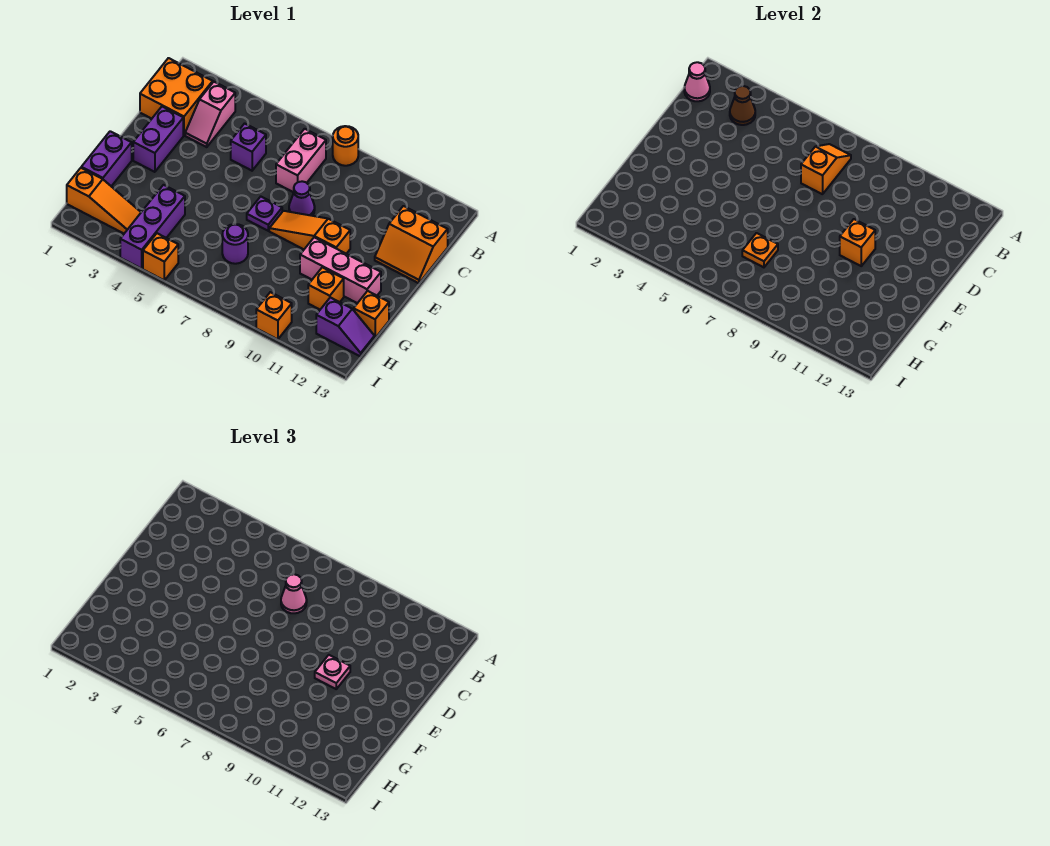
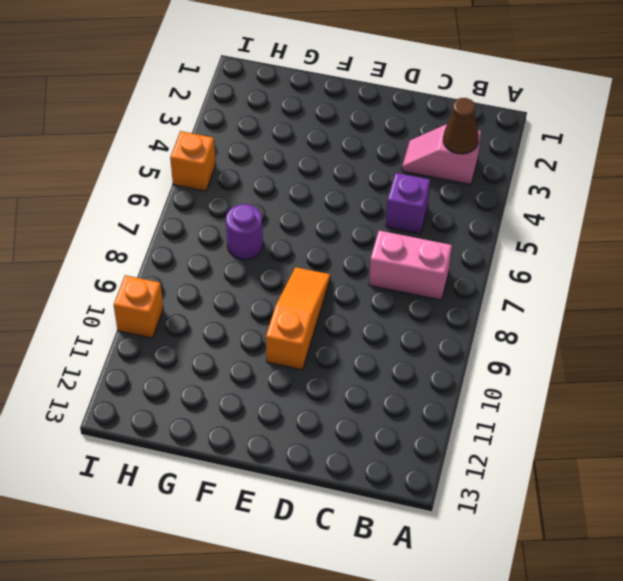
none -> orange 1x1 round brick [333,126,358,166]
none -> orange 2x2 brick [140,58,213,135]
none -> orange 2x2 slope [375,206,448,283]

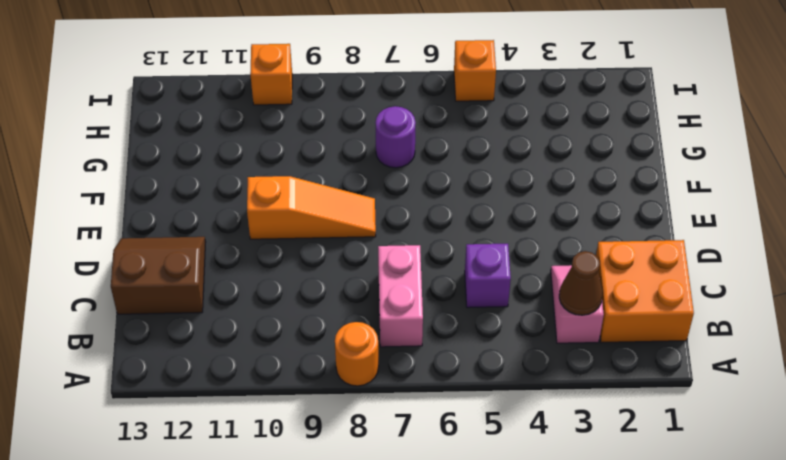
brown 2x2 slope [111,237,206,314] -> orange 2x2 slope [375,206,448,283]
none -> purple 1x2 brick [133,107,183,172]
none -> purple 1x1 cone [289,181,315,216]
none -> purple 1x1 plate [247,197,282,231]

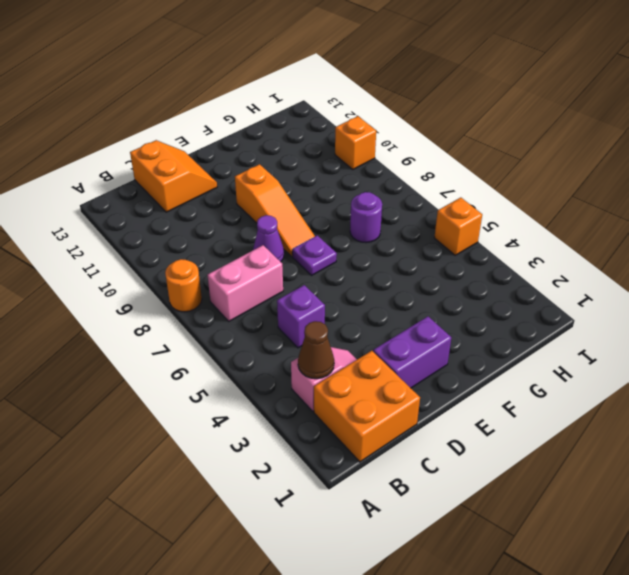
none -> purple 1x2 brick [81,131,132,186]
none -> pink 1x3 brick [300,237,381,303]
none -> purple 1x3 brick [120,185,185,269]

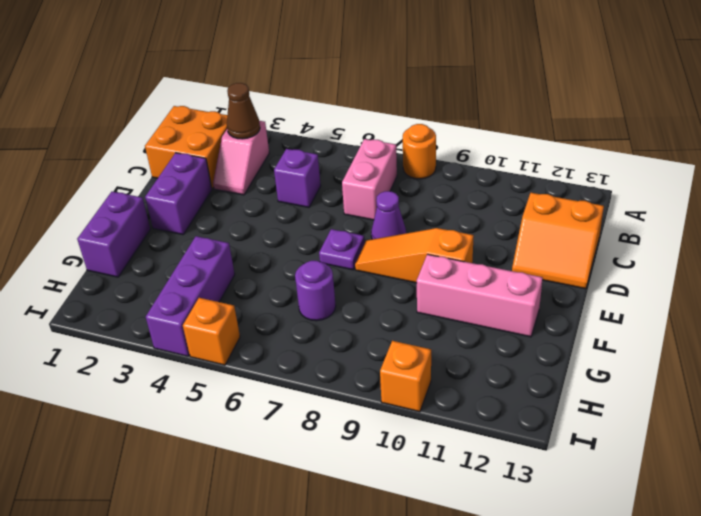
none -> orange 1x1 brick [308,267,344,309]
none -> orange 1x1 brick [354,291,389,338]
none -> orange 1x3 slope [67,168,141,233]

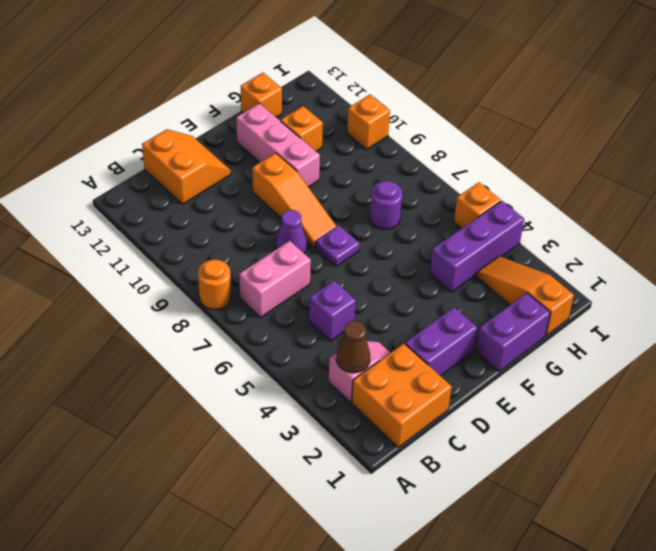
none -> purple 1x2 slope [316,297,374,356]
none -> pink 1x1 cone [684,62,710,101]
none -> orange 1x2 slope [801,144,851,194]

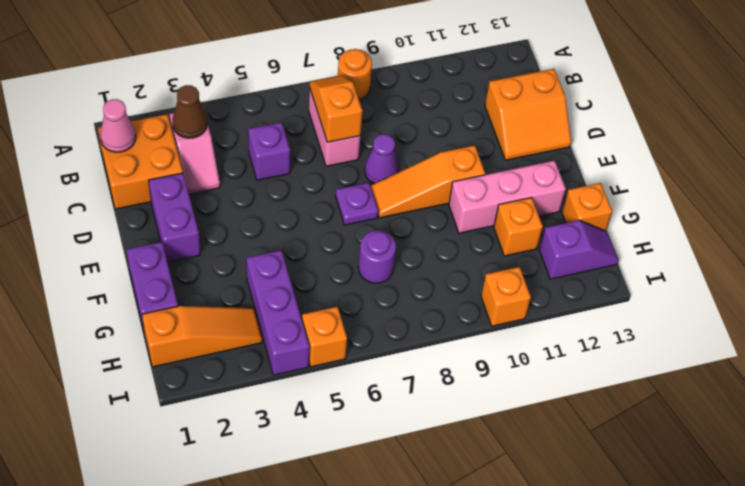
none -> orange 1x1 brick [840,219,875,266]
none -> orange 1x1 plate [742,233,778,267]
none -> pink 1x1 cone [281,574,307,613]

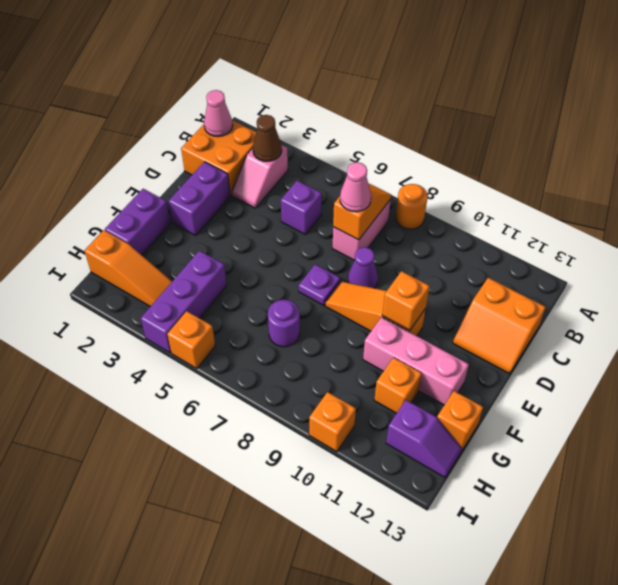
none -> orange 1x1 plate [742,233,778,267]
none -> pink 1x1 plate [315,655,350,689]

